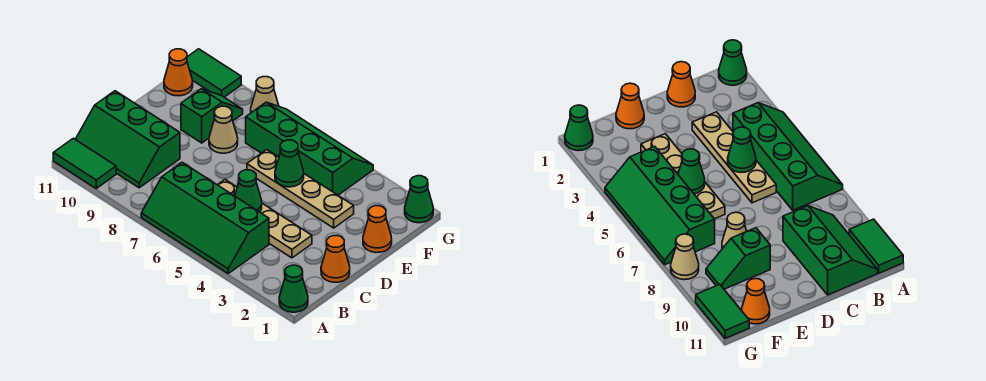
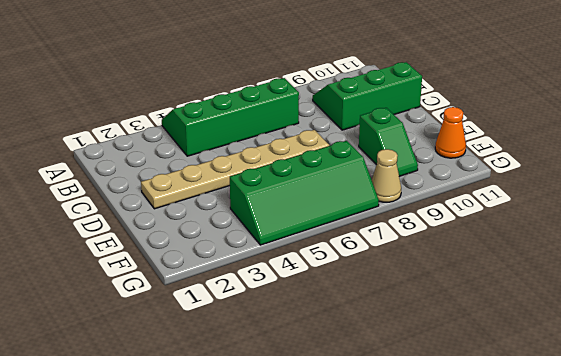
tan 1x6 plate [141,130,329,209] -> none
none -> green 1x1 cone [279,265,308,312]
none -> green 1x2 tile [53,138,116,188]
none -> orange 1x1 cone [321,235,350,282]

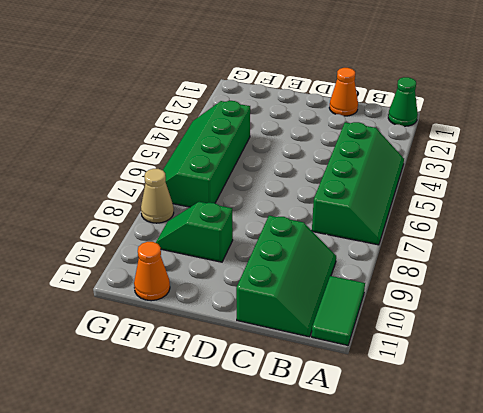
none -> tan 1x4 plate [218,180,312,258]
none -> orange 1x1 cone [363,206,392,253]
none -> tan 1x4 plate [247,150,354,228]

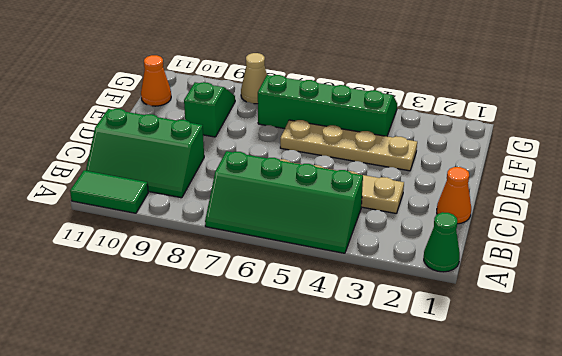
none -> orange 1x1 cone [363,206,392,253]
none -> tan 1x1 cone [209,106,238,153]
none -> green 1x1 cone [405,176,433,223]

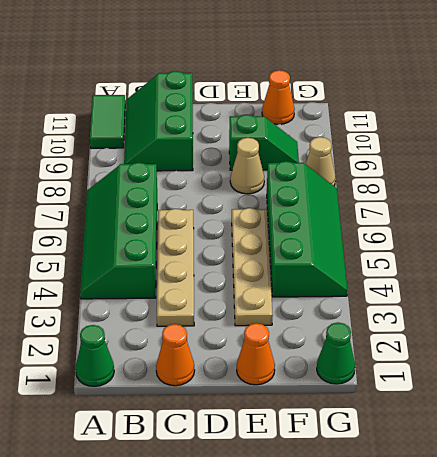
none -> green 1x2 tile [187,49,241,97]
none -> green 1x1 cone [235,170,262,212]
none -> green 1x1 cone [275,140,304,187]

